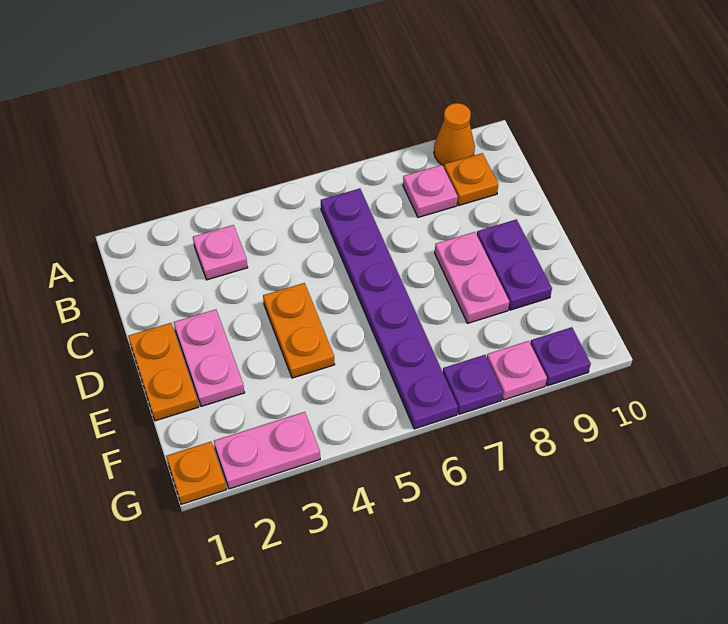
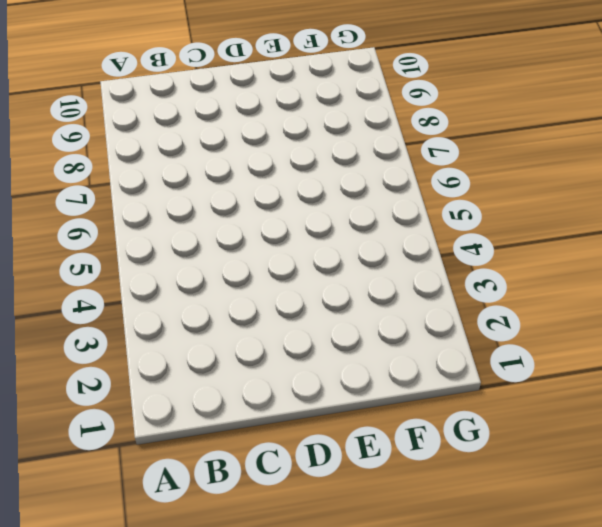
none -> orange 1x1 cone [434,103,475,166]
none -> pink 1x1 plate [193,225,248,280]
none -> purple 1x6 plate [321,189,458,429]

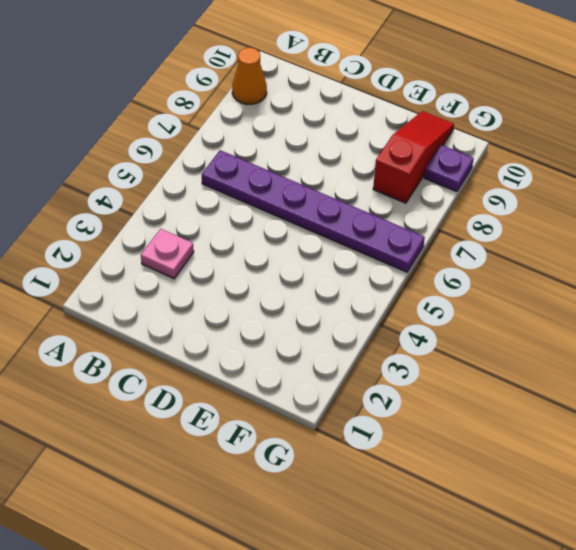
red 1x3 slope [373,111,454,203] -> none
none -> pink 1x1 plate [403,165,458,217]
none -> orange 1x1 plate [444,153,498,205]
none -> orange 1x2 plate [128,323,199,421]

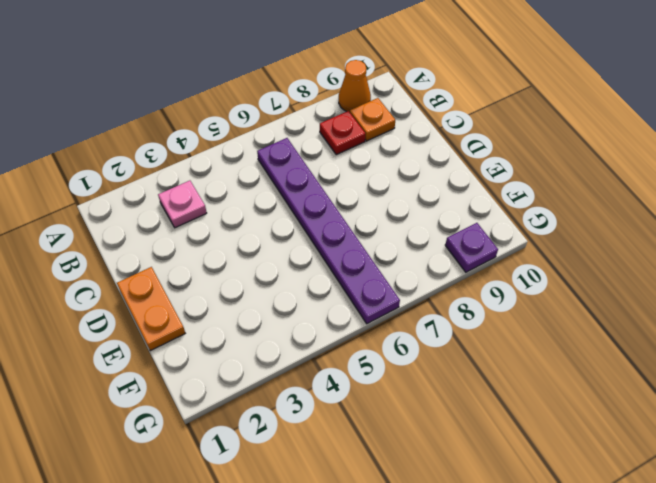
red 1x1 plate [320,111,365,155] -> pink 1x1 plate [403,165,458,217]
none -> pink 1x2 plate [174,309,245,406]
none -> orange 1x2 plate [263,283,335,378]
none -> pink 1x2 plate [435,232,509,323]

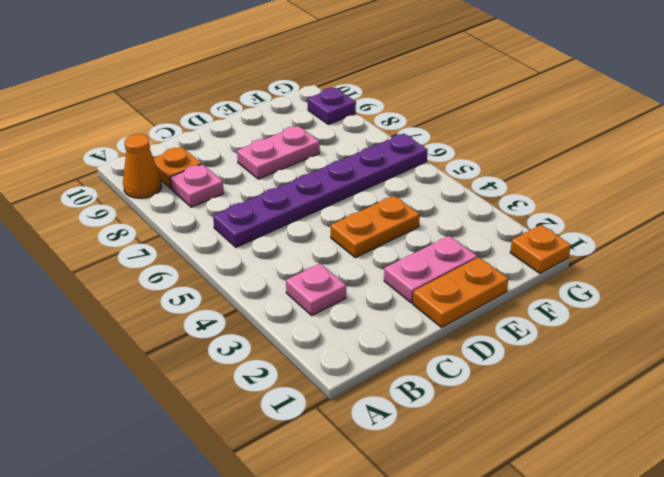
none -> purple 1x2 plate [477,219,552,310]
none -> pink 1x2 plate [214,412,320,489]
none -> purple 1x1 plate [443,355,503,414]

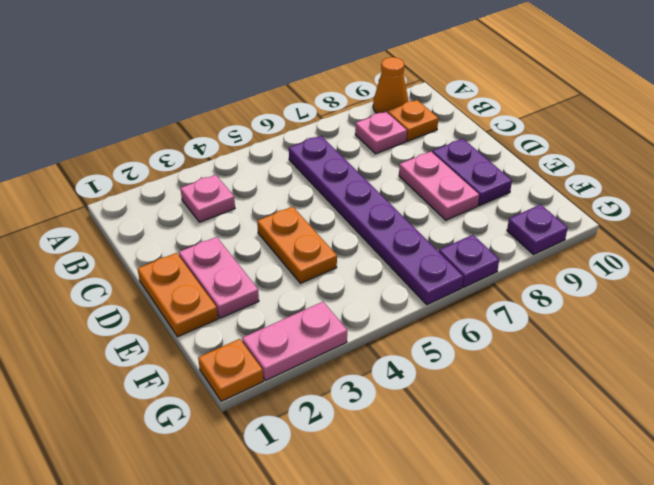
none -> pink 1x1 plate [487,341,547,400]

